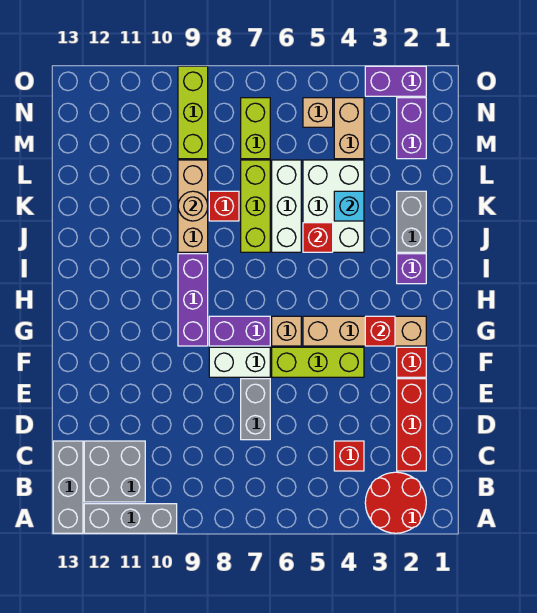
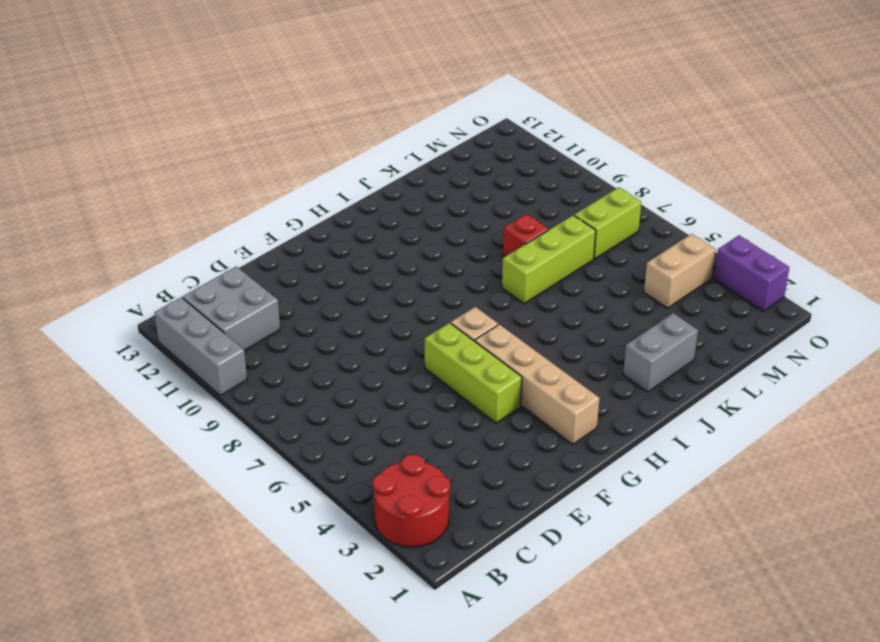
none -> grey 1x3 brick [53,441,83,533]
none -> red 1x3 brick [397,379,426,471]
none -> red 1x1 brick [334,441,364,471]
none -> grey 1x2 brick [241,379,270,440]

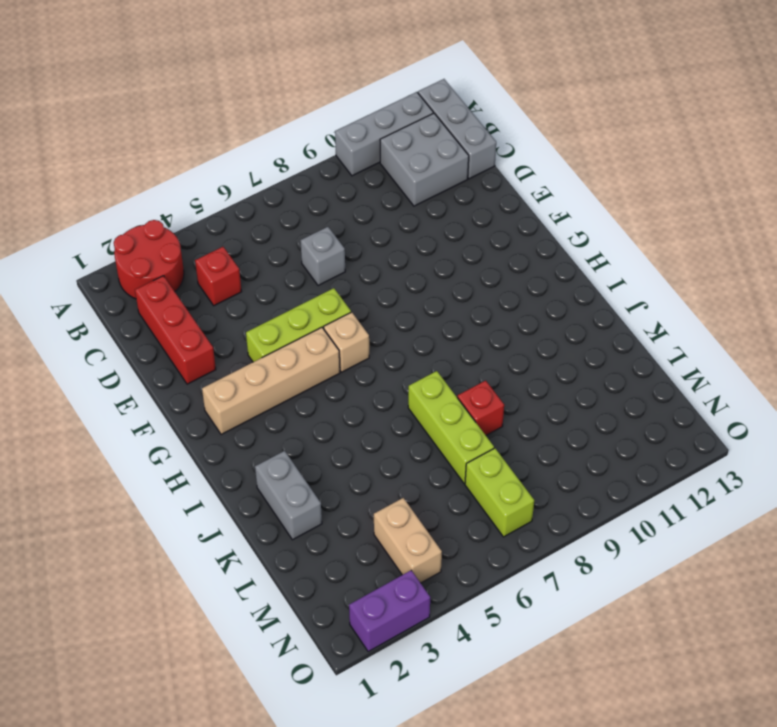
grey 1x1 brick [300,227,345,286] -> grey 1x2 brick [241,379,270,440]
none -> red 1x1 brick [397,347,426,377]
none -> white 1x2 brick [209,347,270,377]
none -> purple 1x2 brick [209,316,270,346]
none -> purple 1x3 brick [178,254,208,346]

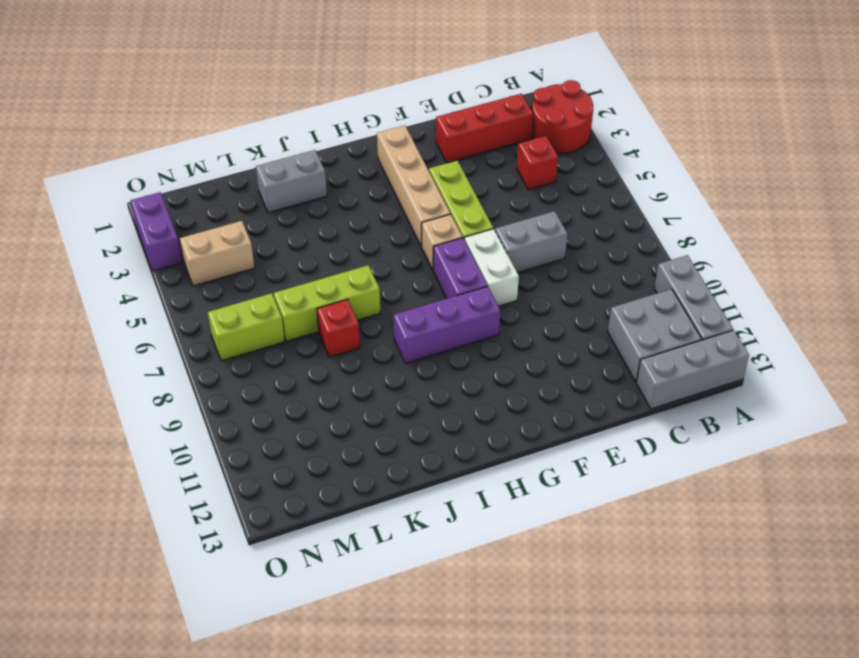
none -> red 1x1 brick [397,347,426,377]
none -> purple 1x1 brick [397,254,426,284]
none -> white 2x3 brick [303,160,364,252]
none -> white 1x3 brick [272,160,301,252]

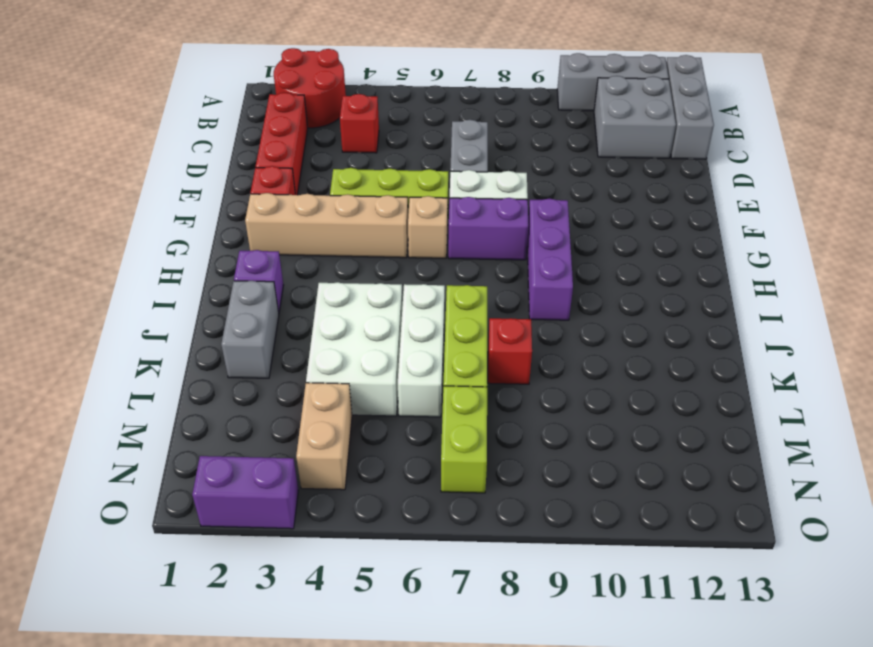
none -> tan 1x3 brick [178,160,208,252]
none -> purple 1x2 brick [397,98,426,159]
none -> lime 1x3 brick [178,66,208,159]
none -> tan 1x1 brick [303,98,333,127]

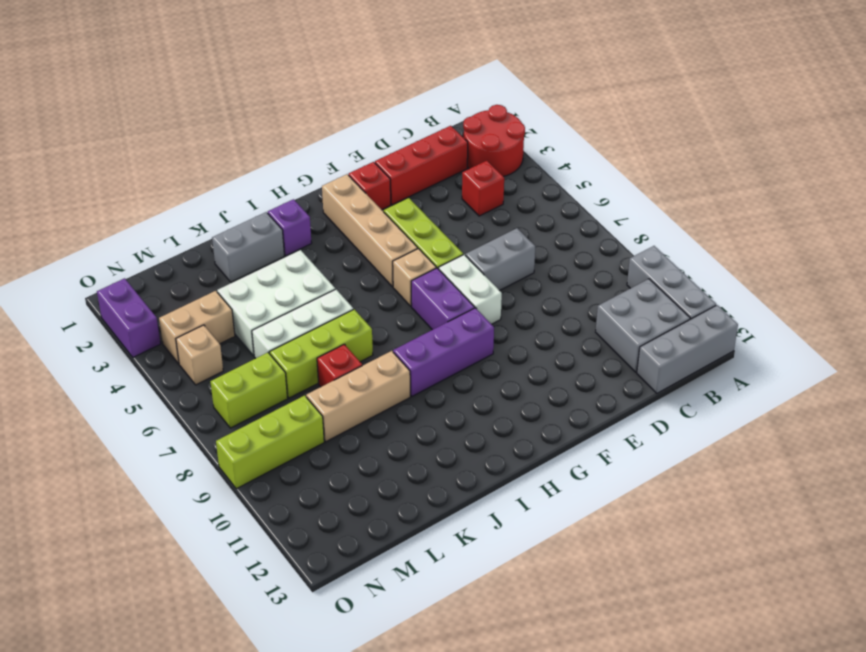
none -> purple 1x2 brick [397,98,426,159]
none -> red 1x1 brick [365,316,395,346]
none -> red 1x1 brick [303,223,333,252]
none -> cyan 1x1 brick [334,191,364,221]

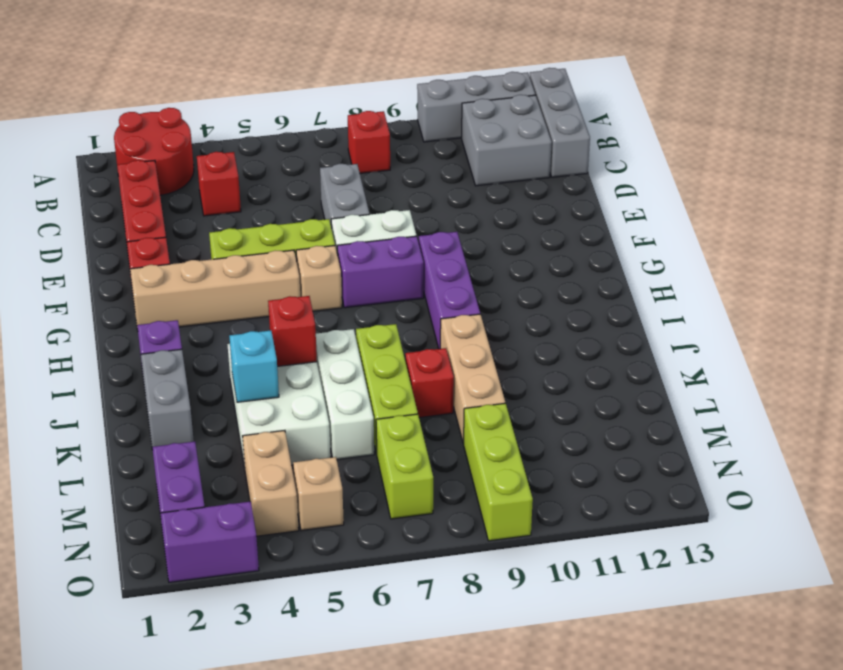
red 1x1 brick [348,111,390,173] -> red 1x1 brick moved to [365,316,395,346]
none -> tan 1x1 round brick [178,191,208,221]

